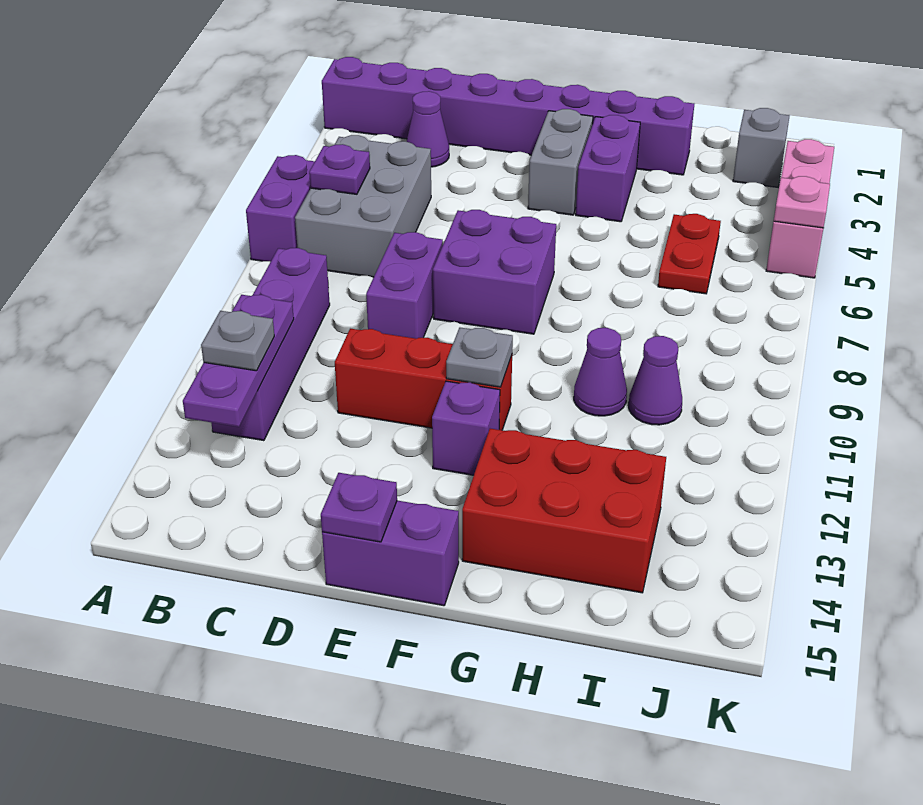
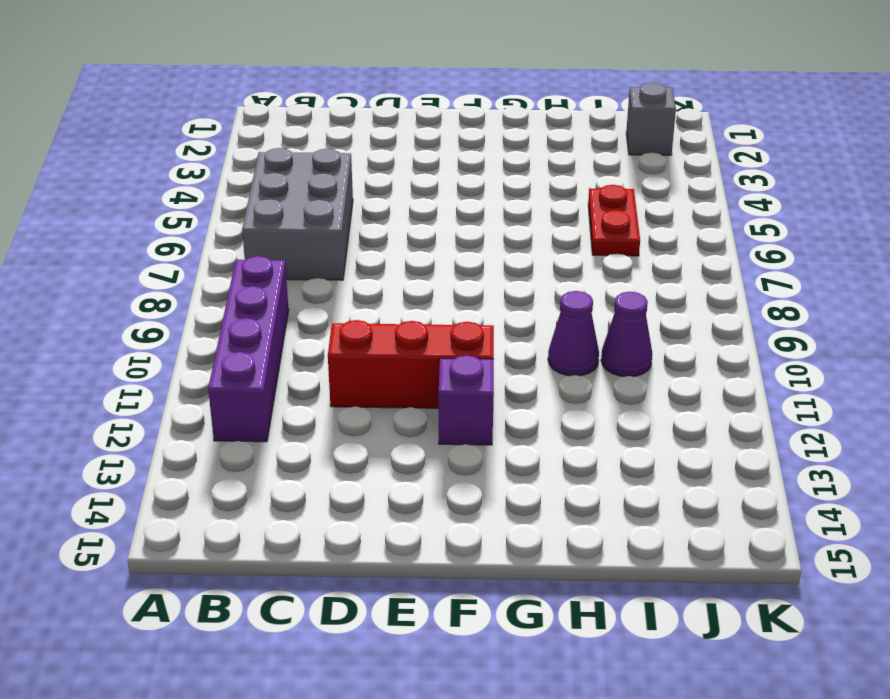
none -> purple 1x8 brick [322,57,694,175]
none -> purple 1x2 brick [246,155,315,262]
none -> purple 1x1 cone [407,91,449,167]

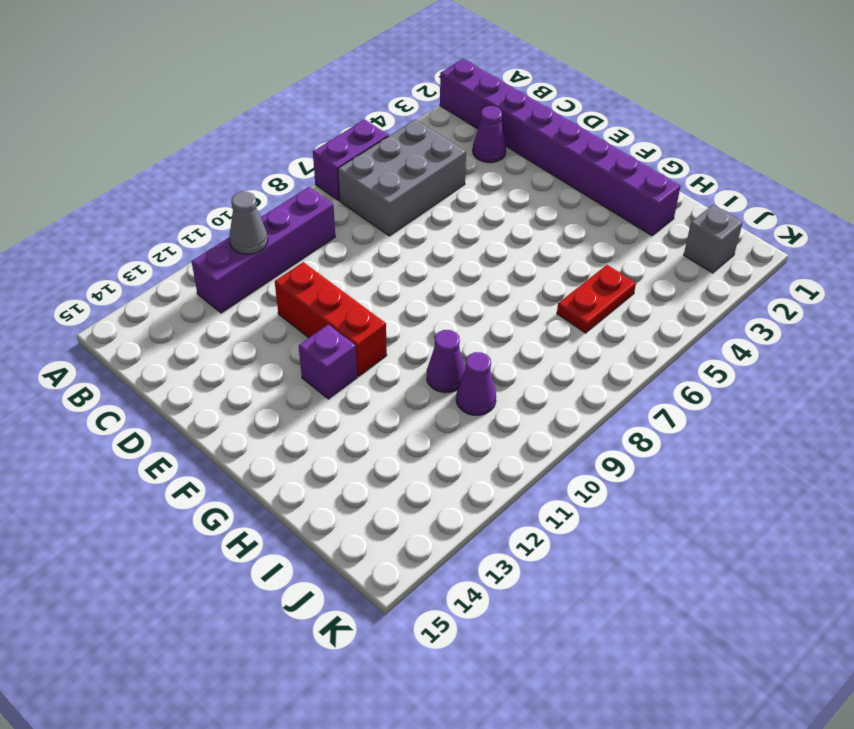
grey 1x1 cone [229,192,268,254] -> purple 1x3 plate [183,295,294,427]
none -> purple 1x2 brick [366,232,443,339]
none -> purple 2x2 brick [433,210,556,334]
none -> purple 1x2 brick [322,501,459,606]

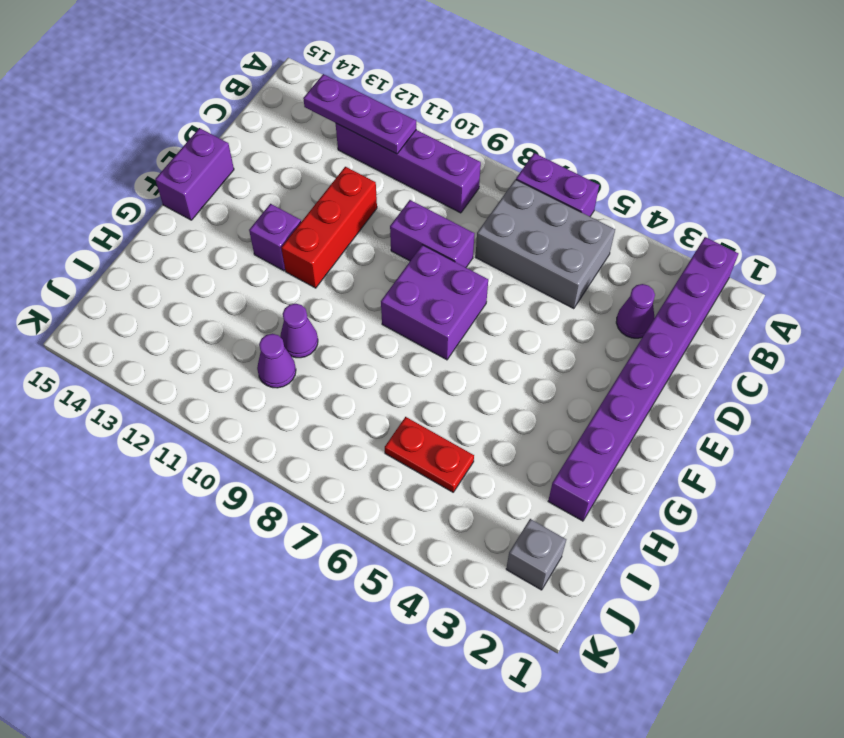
none -> grey 1x2 brick [528,109,593,215]
none -> purple 1x2 brick [576,115,640,222]
none -> red 2x3 brick [462,429,666,593]

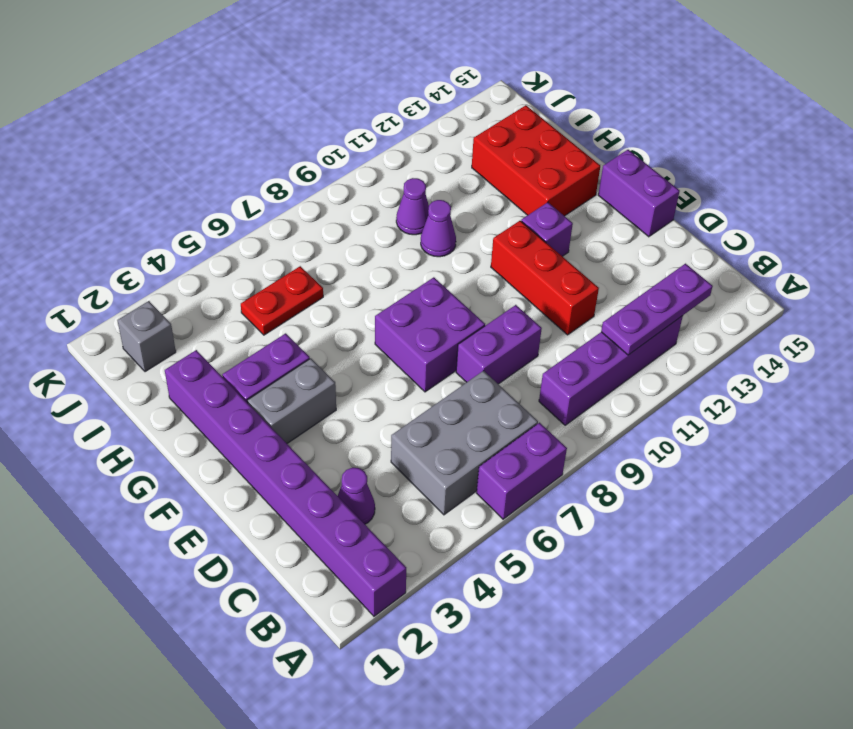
none -> pink 1x3 brick [766,139,834,278]
none -> purple 1x1 plate [309,144,370,194]
none -> purple 1x1 plate [321,473,397,542]

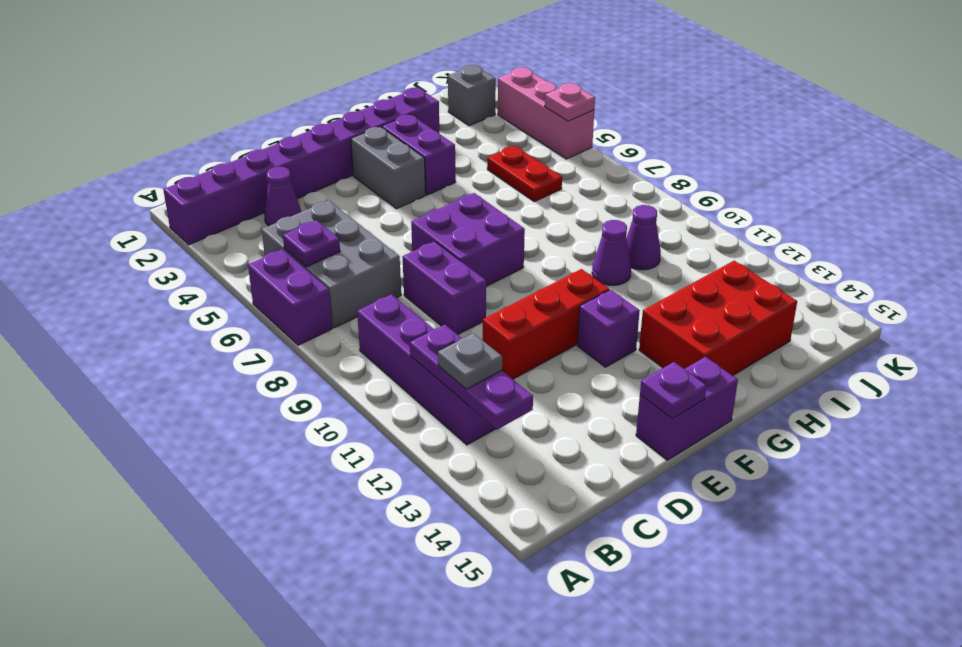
none -> grey 1x1 plate [446,328,513,387]

